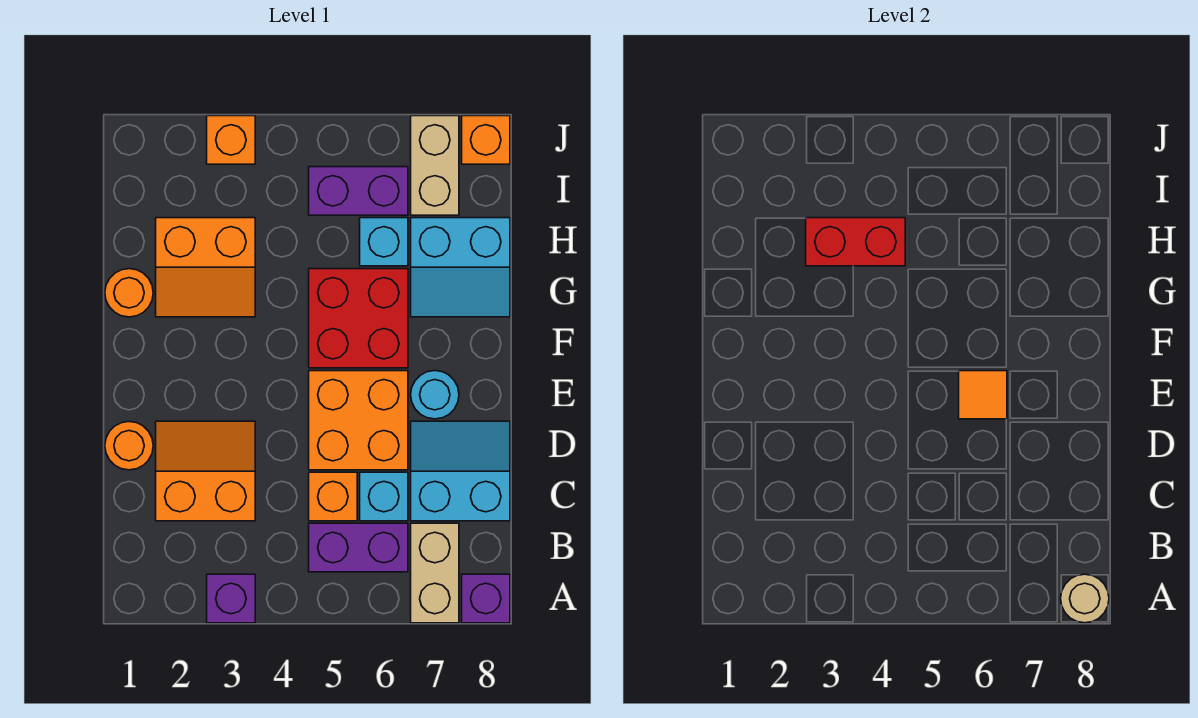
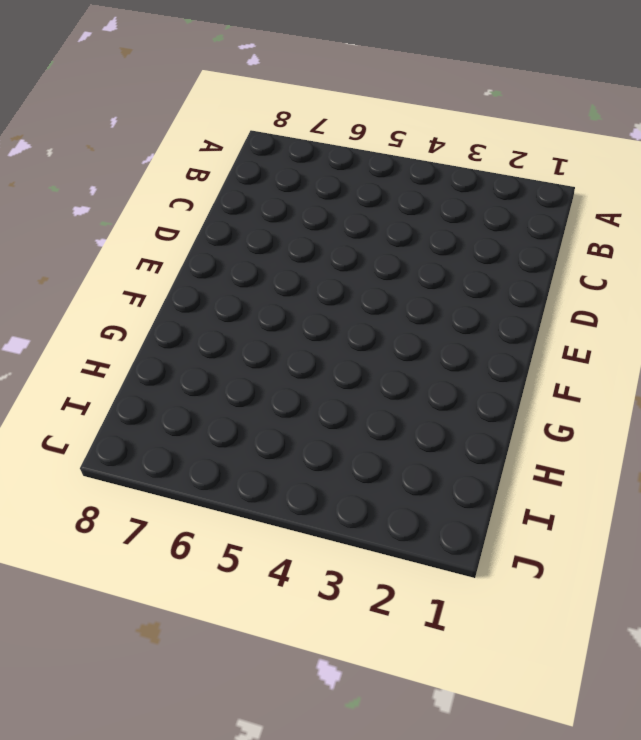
none -> purple 1x1 brick [207,574,255,623]
none -> tan 1x2 brick [411,523,459,623]
none -> purple 1x1 brick [462,574,510,623]

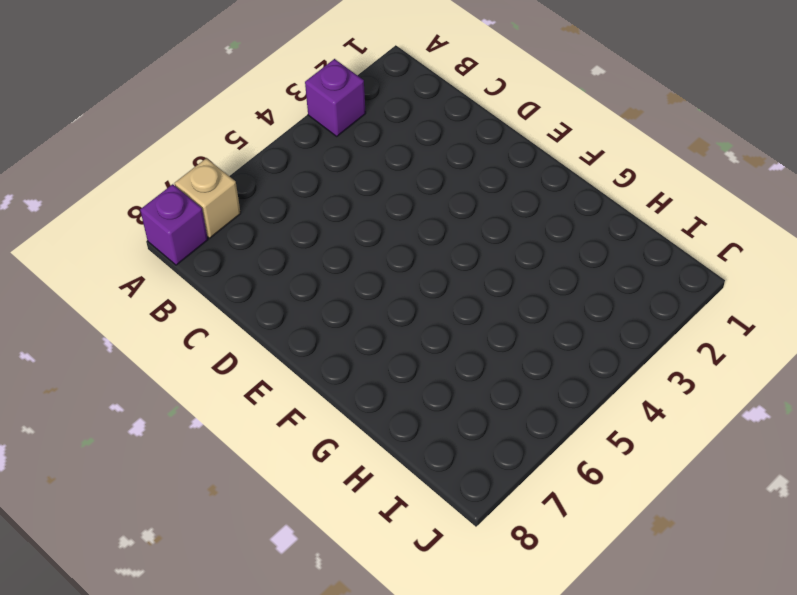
tan 1x1 brick [175,158,241,238] -> tan 1x2 brick [411,523,459,623]
none -> purple 1x2 brick [309,523,408,572]
none -> orange 2x2 slope [156,421,255,521]
none -> orange 1x1 brick [309,472,357,521]

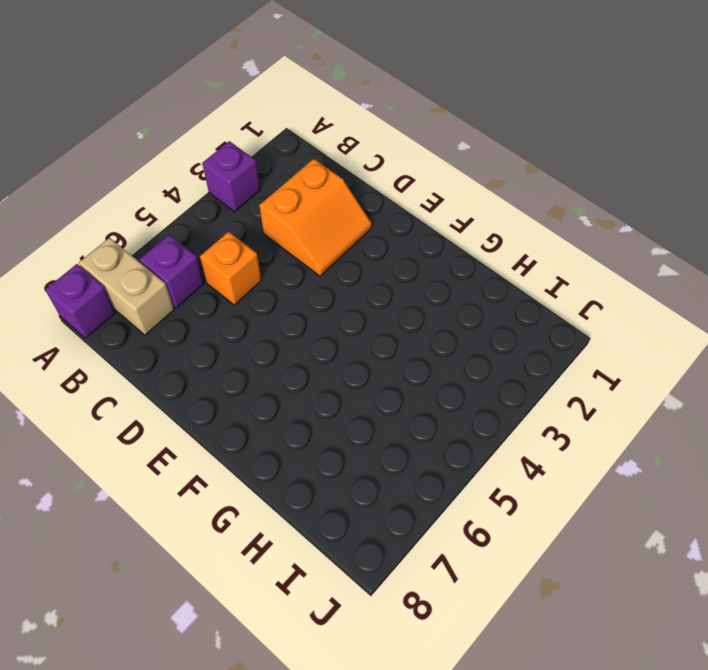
purple 1x1 brick [139,235,204,308] -> purple 1x2 brick [309,523,408,572]
none -> cyan 1x1 brick [360,472,408,521]
none -> cyan 2x2 slope [411,421,510,521]
none -> orange 1x1 round brick [105,422,153,470]

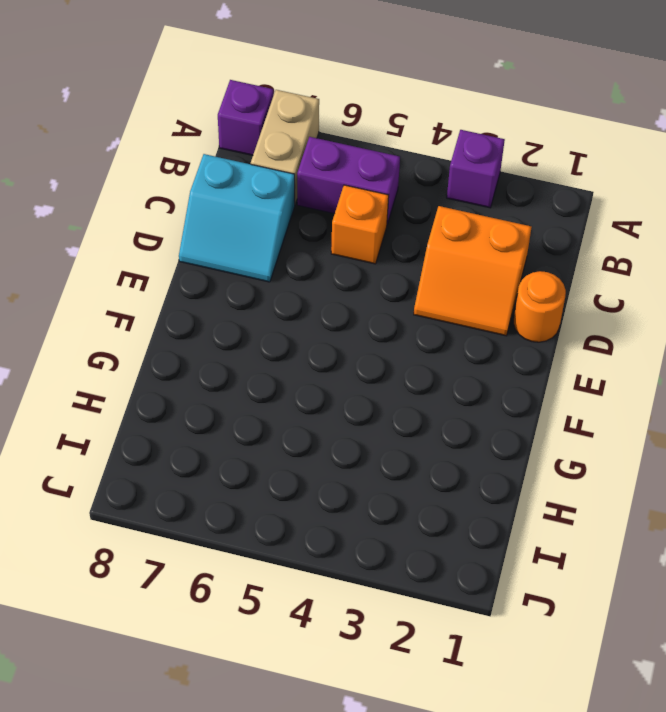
none -> cyan 1x1 brick [360,472,408,521]
none -> orange 2x2 brick [309,371,408,470]
none -> cyan 1x1 round brick [411,371,459,419]

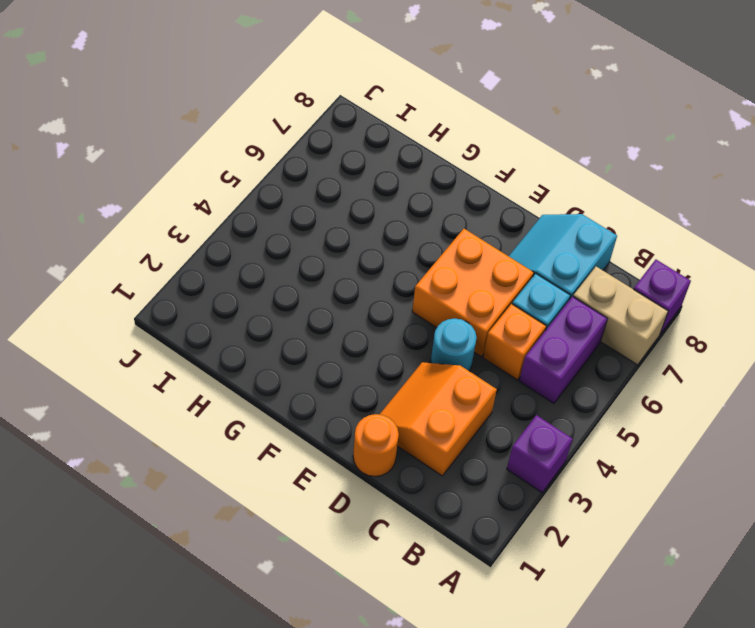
cyan 1x1 round brick [431,318,477,371] -> cyan 1x1 round brick moved to [411,371,459,419]
none -> red 2x2 brick [309,269,408,368]
none -> orange 1x1 round brick [105,269,153,317]
none -> orange 2x2 slope [156,218,255,317]

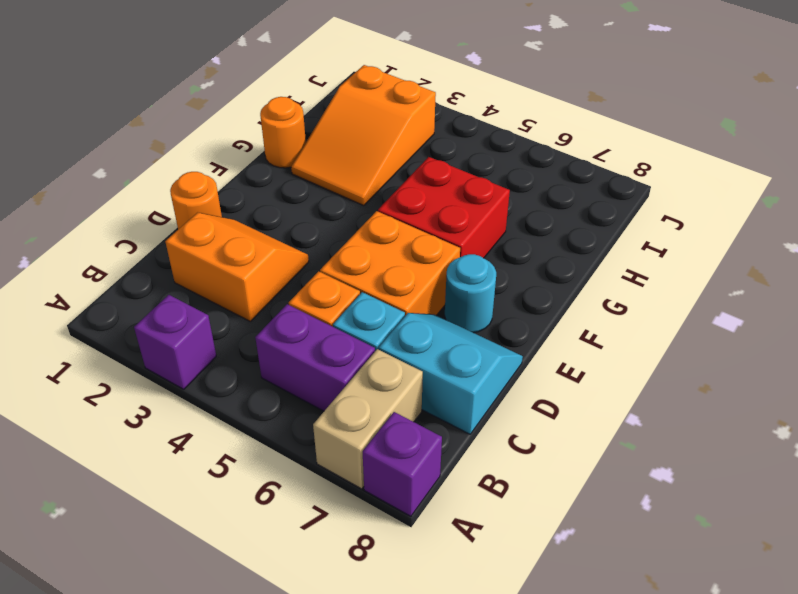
orange 2x3 slope [291,65,436,206] -> orange 2x2 slope [156,218,255,317]
none -> cyan 2x2 slope [411,218,510,317]
none -> cyan 1x1 brick [360,218,408,266]
none -> purple 1x2 brick [309,167,408,215]

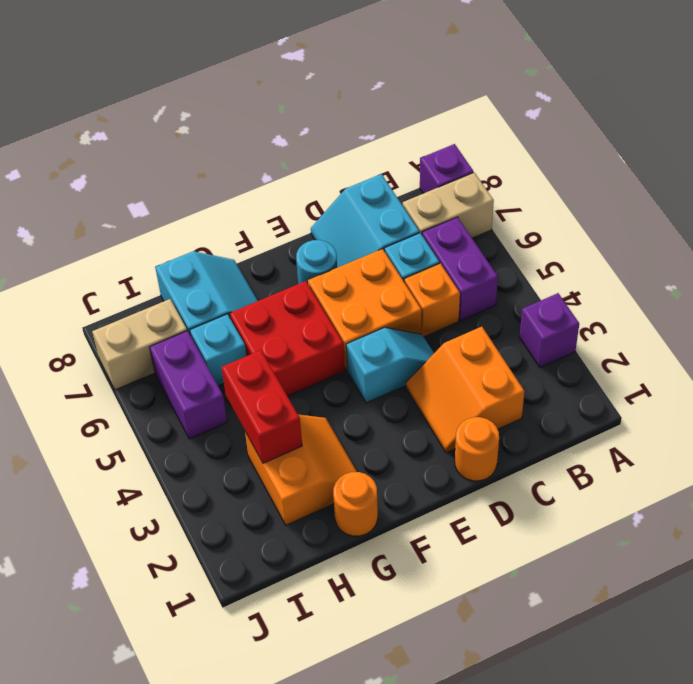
cyan 1x2 slope [346,327,434,403] -> none
none -> orange 1x1 brick [207,116,255,164]
none -> orange 1x1 brick [462,116,510,164]
none -> tan 1x1 round brick [1061,574,1109,623]

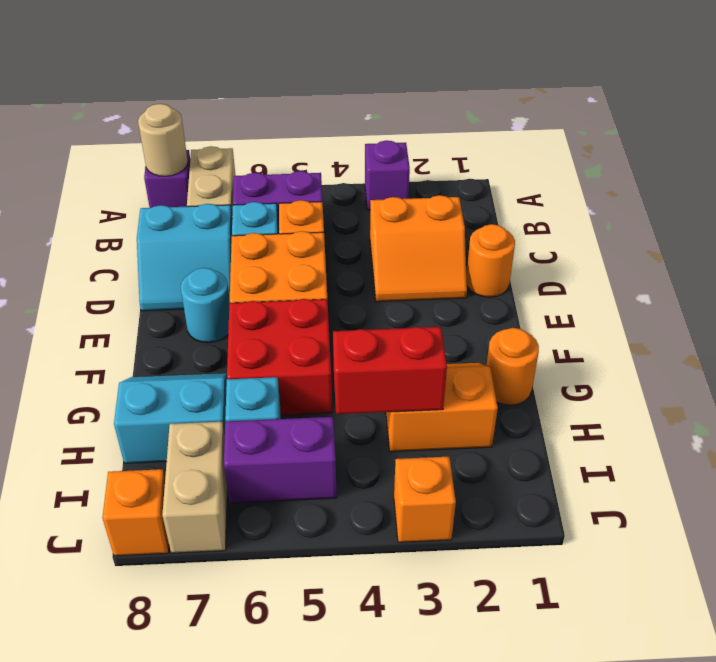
none -> orange 1x1 tile [959,371,1007,419]

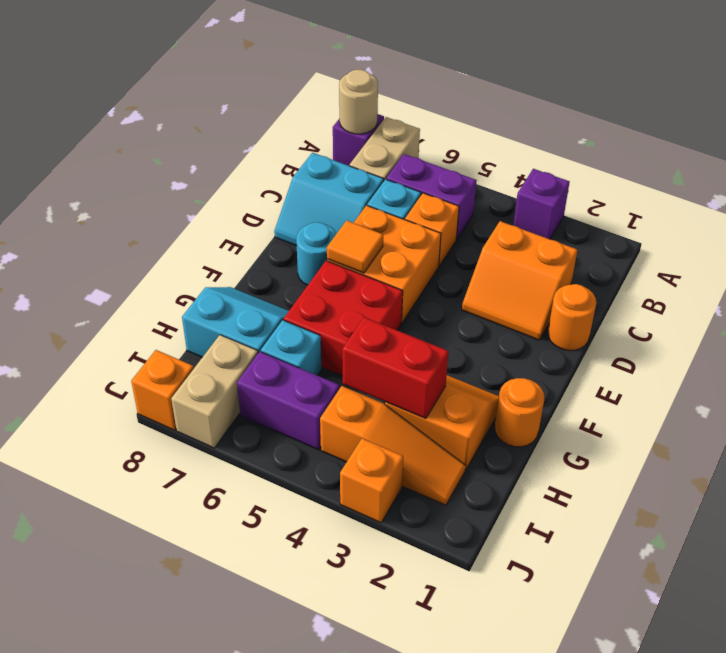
orange 1x3 slope [320,386,466,505] -> none

